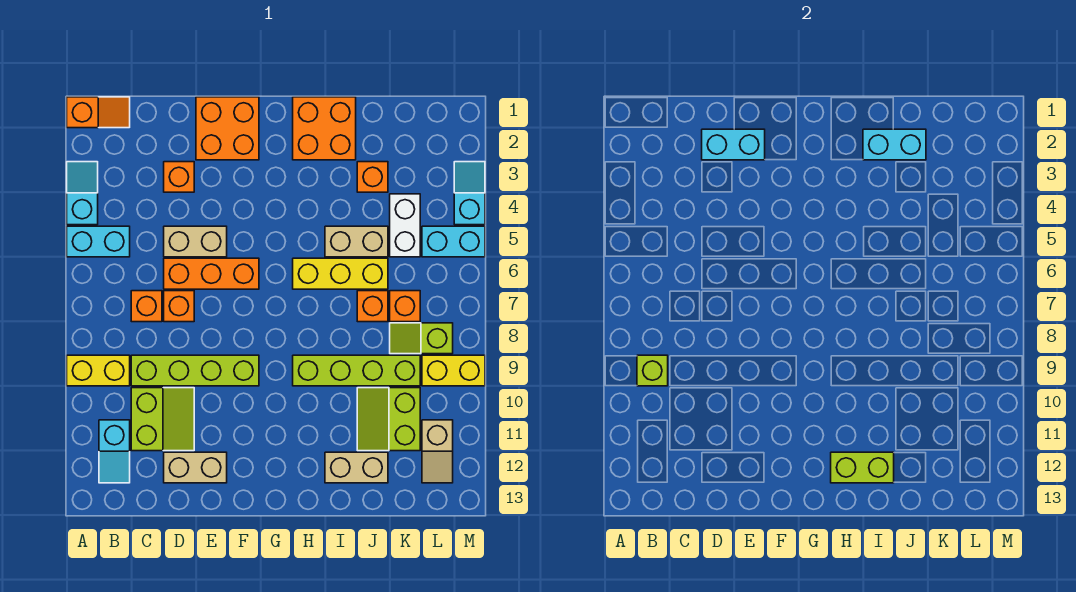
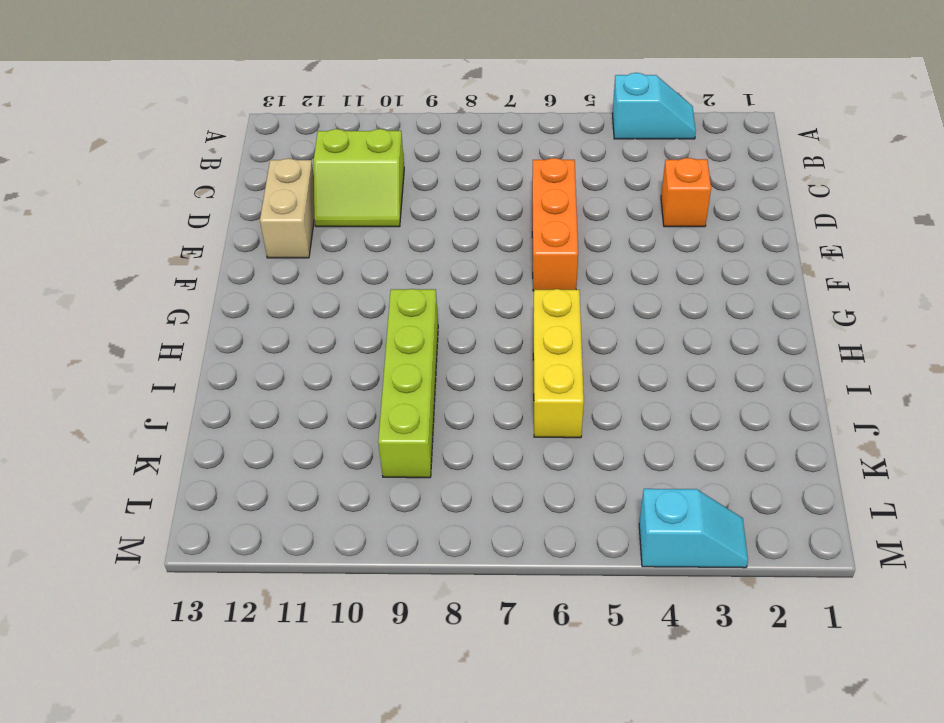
none -> orange 1x2 slope [67,97,130,128]
none -> cyan 1x2 brick [67,226,130,257]
none -> yellow 1x2 brick [67,355,130,386]
none -> cyan 1x2 slope [99,420,130,483]

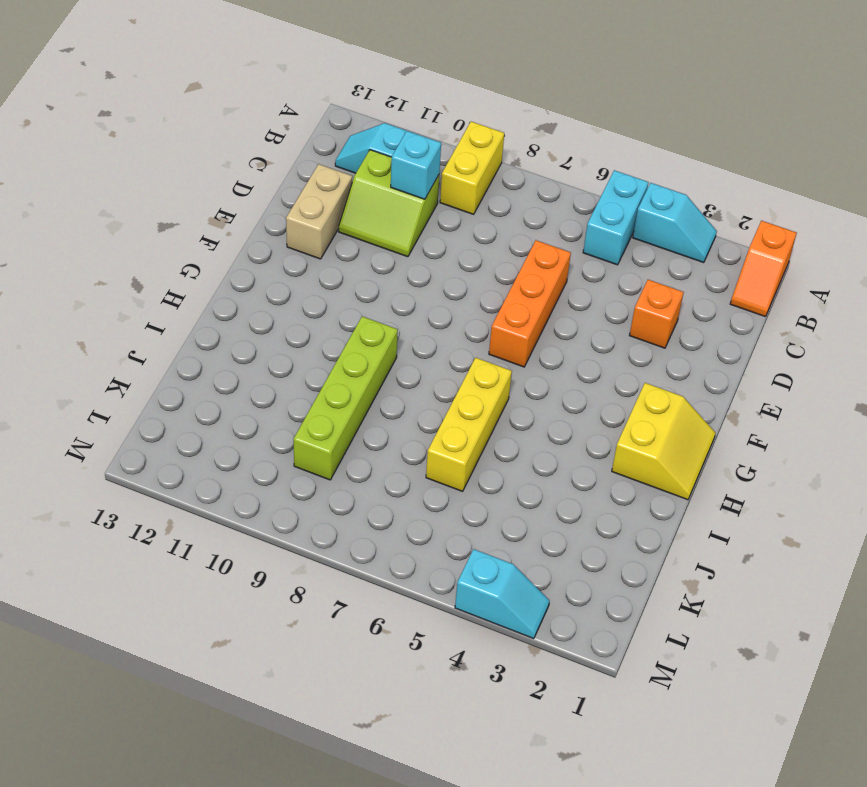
cyan 1x1 brick [391,131,441,199] -> none
yellow 2x2 slope [612,383,715,500] -> orange 2x2 brick [293,97,356,160]
none -> orange 1x1 brick [131,291,162,322]
none -> lime 1x4 brick [131,355,259,386]
none -> tan 1x2 brick [164,226,227,257]
none -> orange 1x1 brick [164,291,194,322]

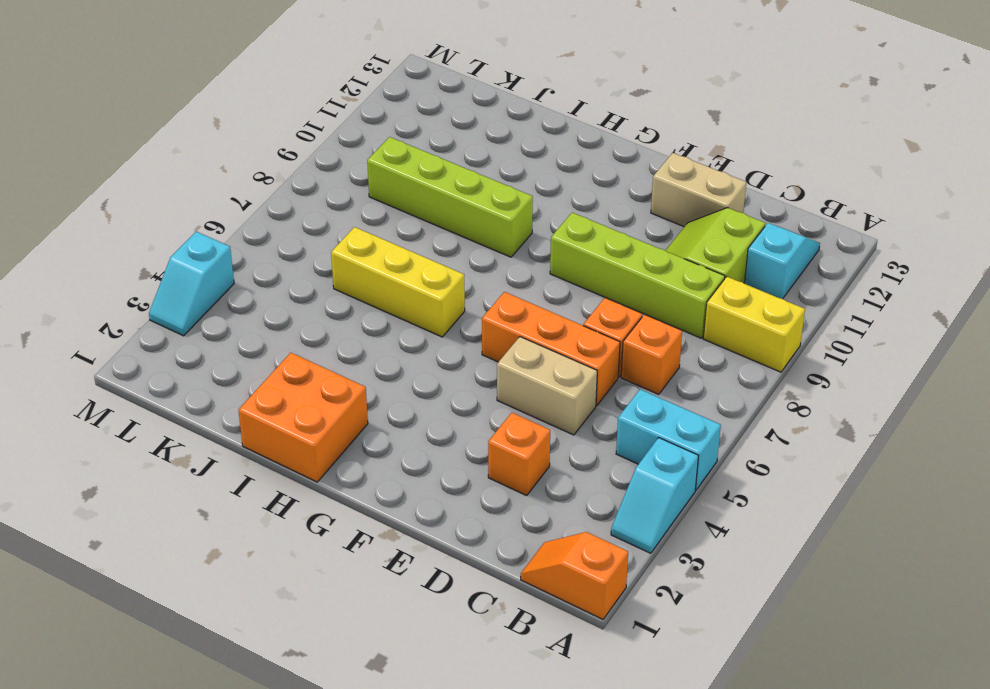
none -> orange 2x2 brick [196,97,259,160]
none -> tan 1x2 brick [325,226,388,257]
none -> tan 1x2 brick [325,452,388,483]
none -> orange 1x1 brick [357,162,388,192]

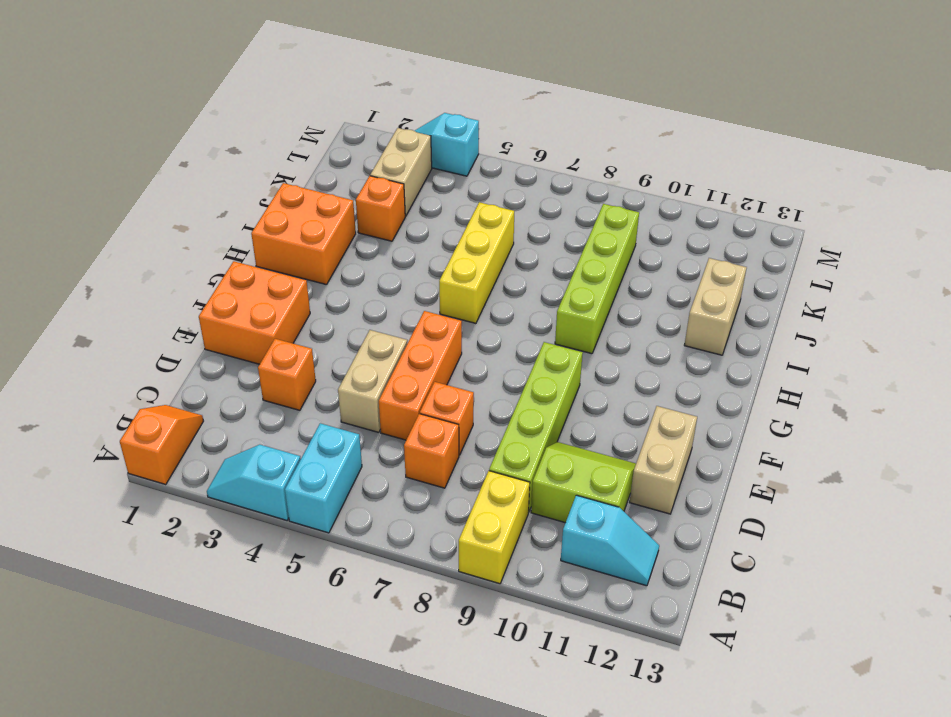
tan 1x2 brick [370,128,432,216] -> tan 1x2 brick moved to [325,226,388,257]
none -> orange 1x1 brick [357,291,388,322]
none -> lime 2x2 slope [357,388,420,451]
none -> white 1x2 brick [390,194,420,257]
none -> orange 1x1 brick [390,291,420,322]

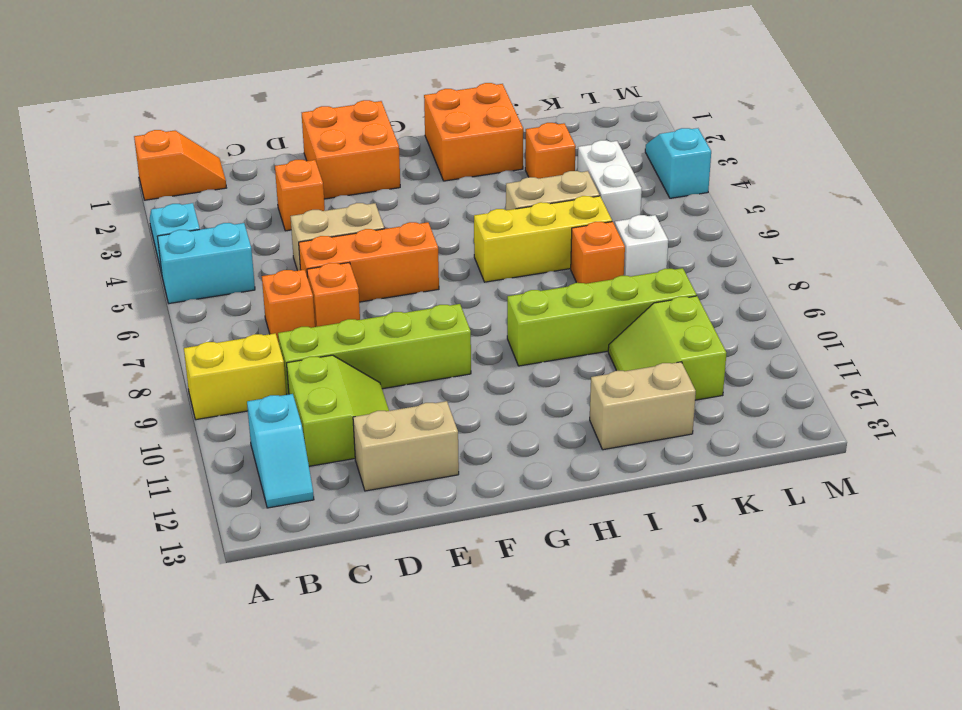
white 1x1 brick [615,215,668,277] -> orange 1x1 brick [390,291,420,322]
none -> lime 1x2 slope [390,323,453,354]
none -> cyan 1x2 brick [422,226,485,257]
none -> yellow 1x2 brick [422,355,485,386]
none -> tan 1x2 slope [422,420,453,483]

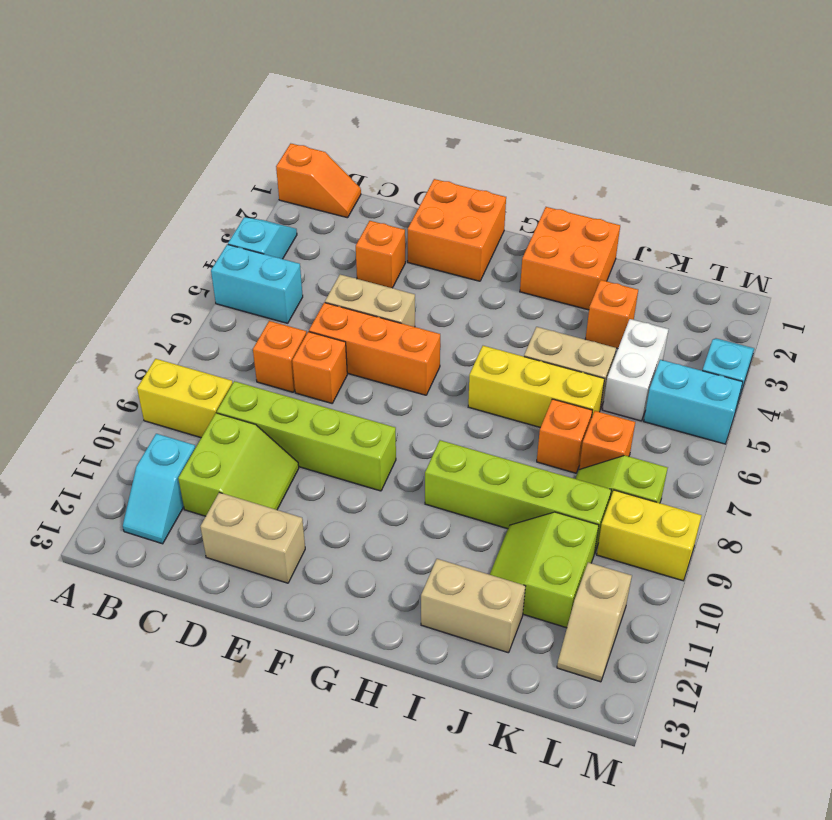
none -> lime 1x1 brick [637,355,668,386]
none -> cyan 1x2 brick [702,129,765,160]
none -> lime 1x2 brick [831,452,894,483]
none -> cyan 1x2 brick [863,129,926,160]

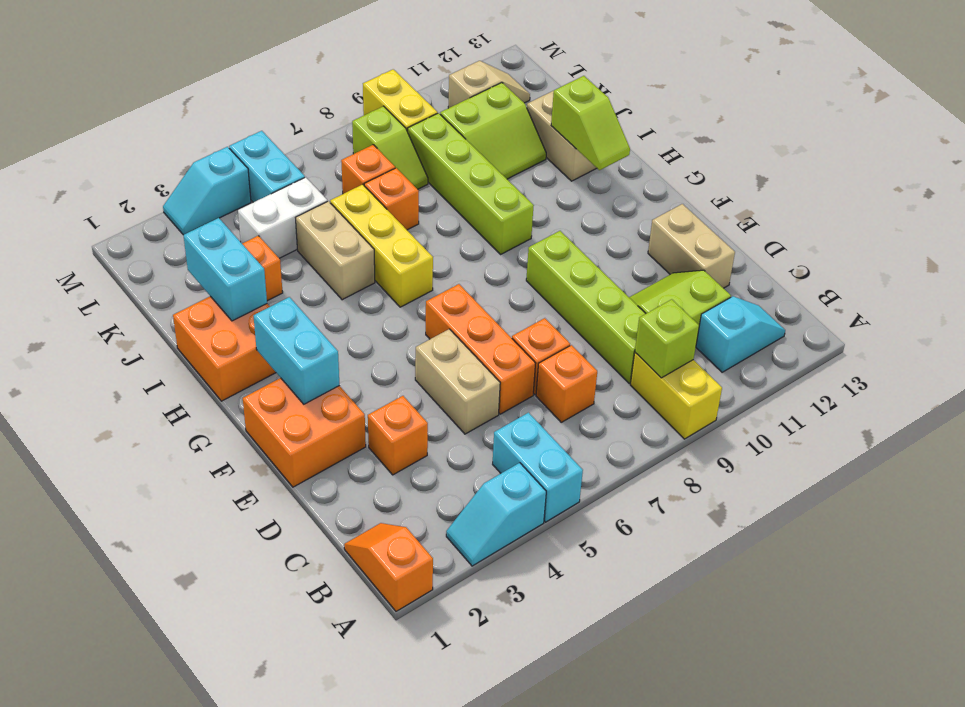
cyan 1x2 brick [254,297,339,404] -> cyan 1x2 brick moved to [702,129,765,160]
lime 1x2 slope [551,76,630,170] -> lime 1x2 brick [831,452,894,483]

